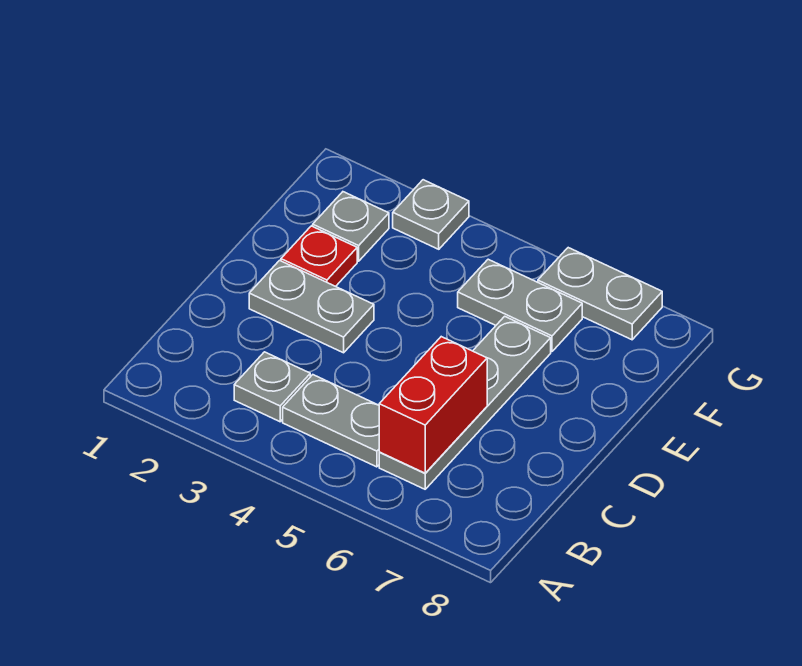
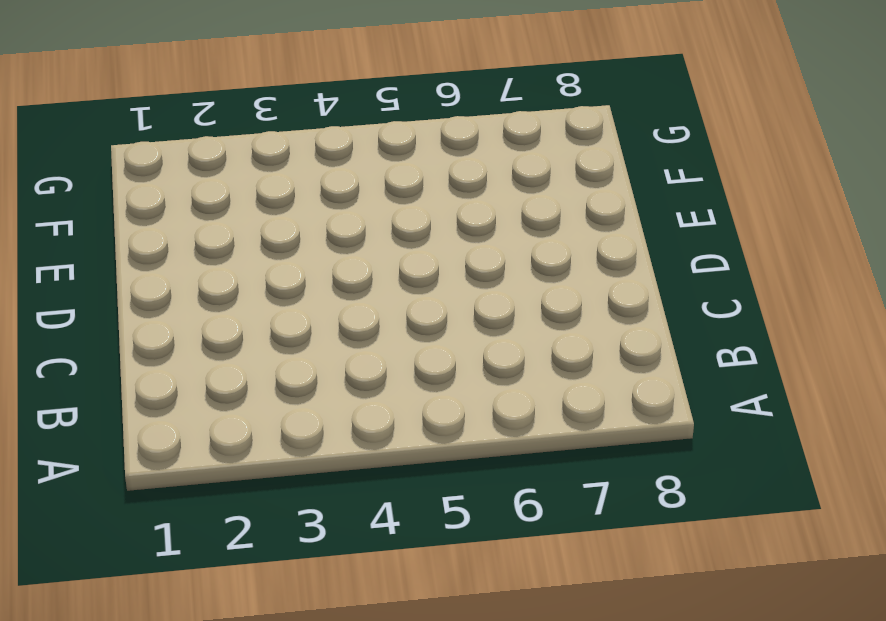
none -> grey 1x1 plate [234,352,310,422]
none -> grey 1x2 plate [283,375,379,467]

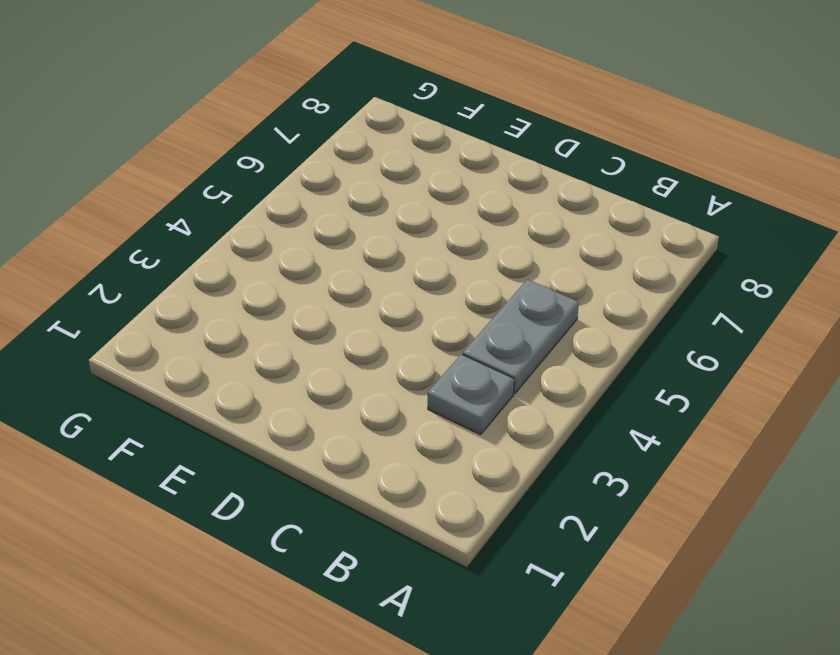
none -> grey 1x4 plate [379,316,551,489]
none -> grey 1x2 plate [249,260,374,353]

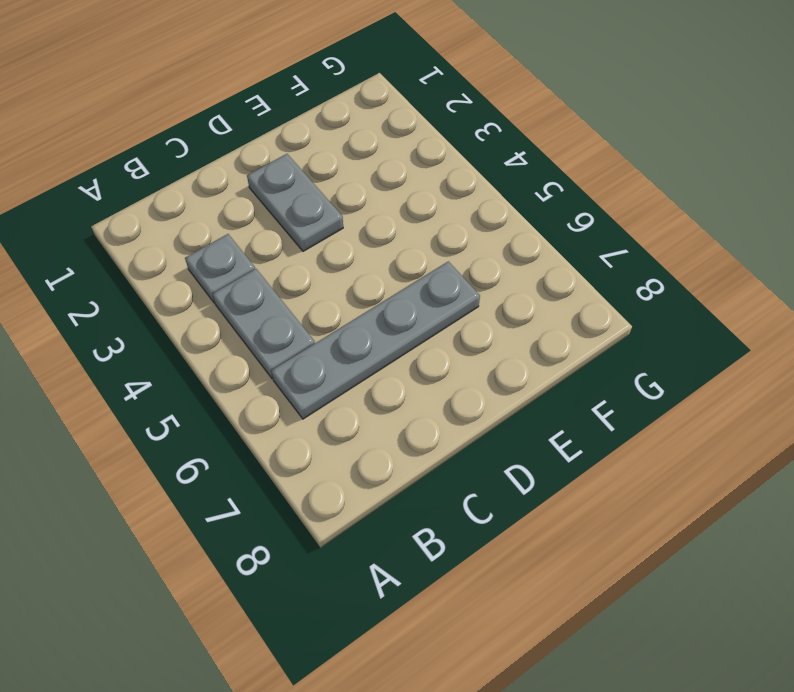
none -> red 1x1 plate [281,226,357,287]
none -> grey 1x1 plate [313,192,389,261]

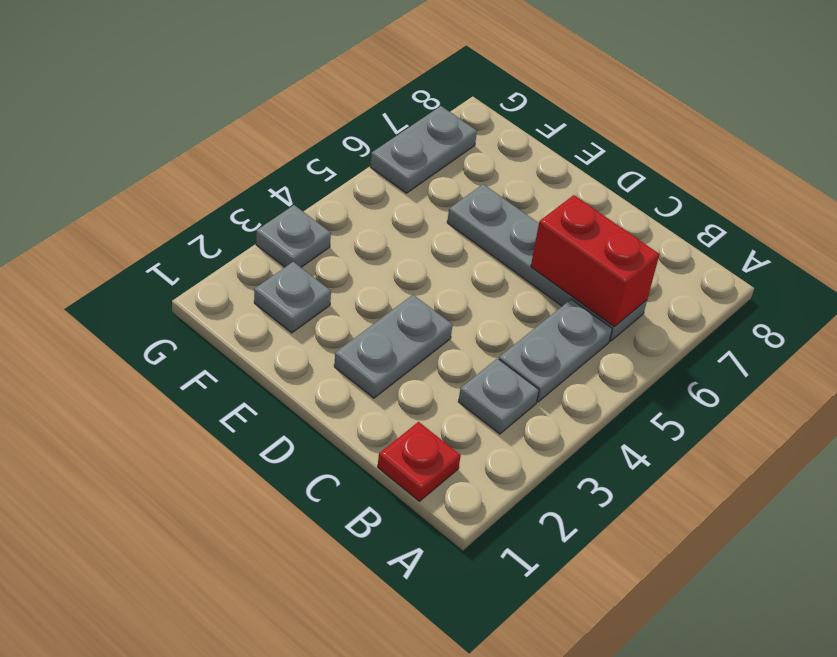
red 1x1 plate [378,422,461,501] -> red 1x1 plate moved to [281,226,357,287]
none -> grey 1x2 plate [458,259,582,352]

